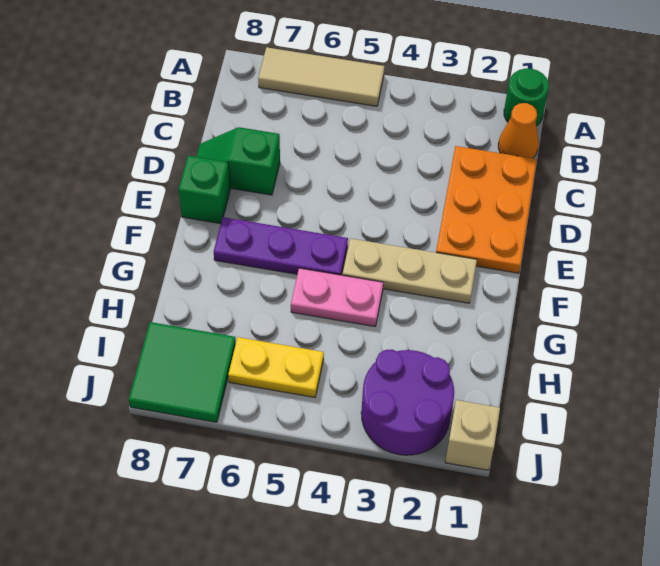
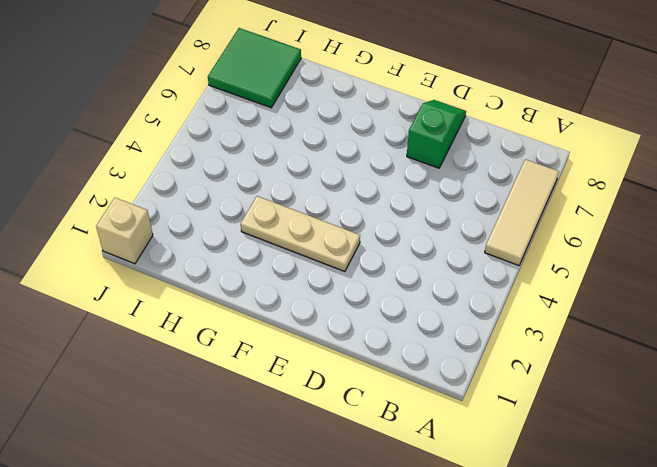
tan 1x3 plate [241,196,360,272] -> tan 1x3 plate turned to [342,238,477,303]
none -> green 1x1 round brick [504,68,549,126]
none -> orange 1x1 cone [498,103,539,158]
none -> orange 2x3 plate [436,146,537,273]

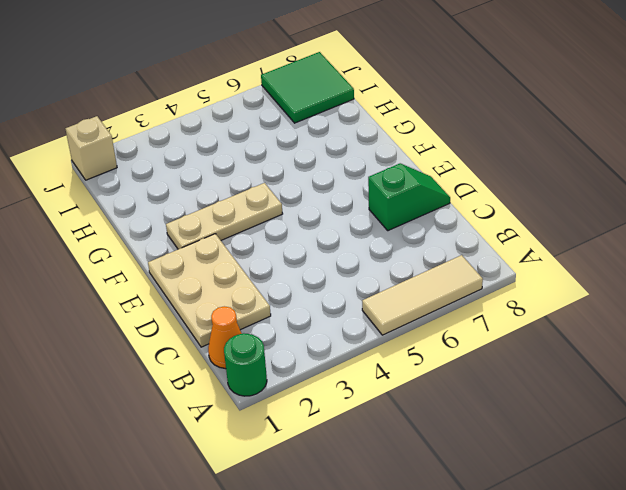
tan 2x3 plate [148,234,271,347] -> orange 2x3 plate [436,146,537,273]
none -> green 1x1 brick [179,156,230,224]
none -> purple 1x3 plate [214,217,348,275]
none -> pink 1x2 plate [291,268,383,327]

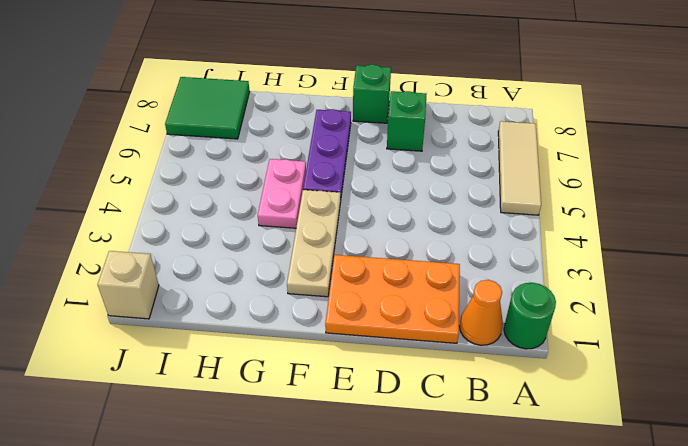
none -> purple 2x2 round brick [361,349,454,455]
none -> yellow 1x2 plate [228,337,324,397]

